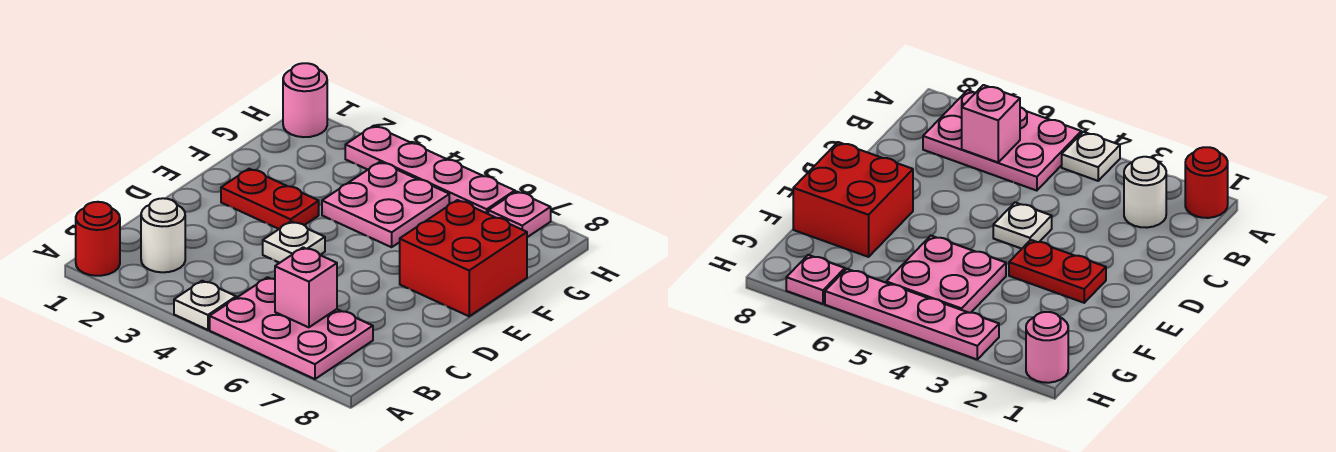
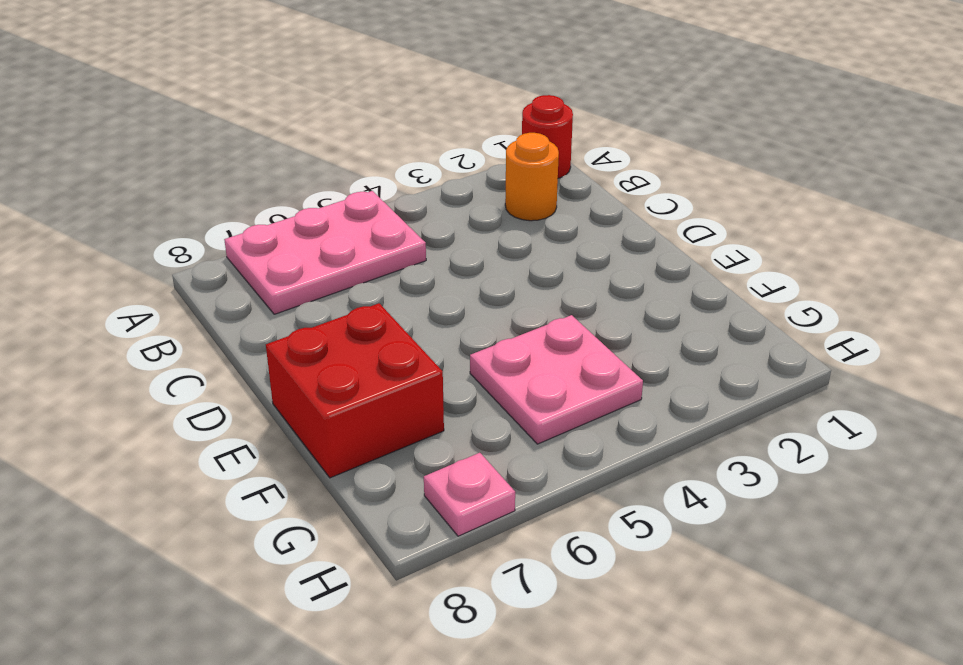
orange 1x1 round brick [505,133,559,221] -> white 1x1 round brick [141,198,185,272]
none -> white 1x1 plate [174,281,236,330]
none -> white 1x1 plate [263,221,325,263]
none -> red 1x2 plate [221,169,319,229]

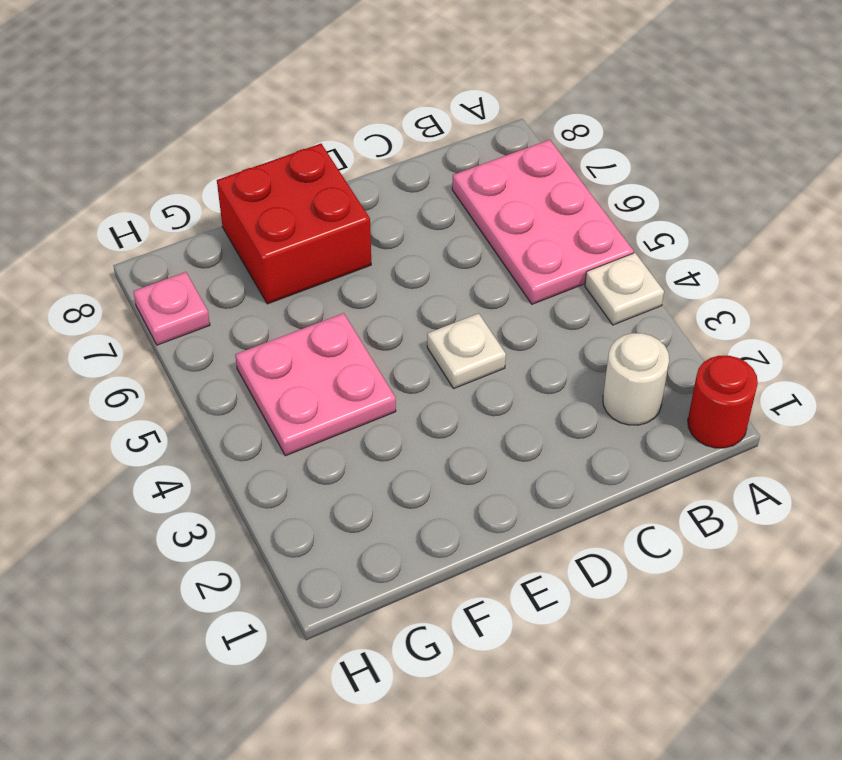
none -> red 1x2 plate [221,169,319,229]
none -> pink 1x1 round brick [283,63,327,137]
none -> pink 1x4 plate [345,126,515,214]

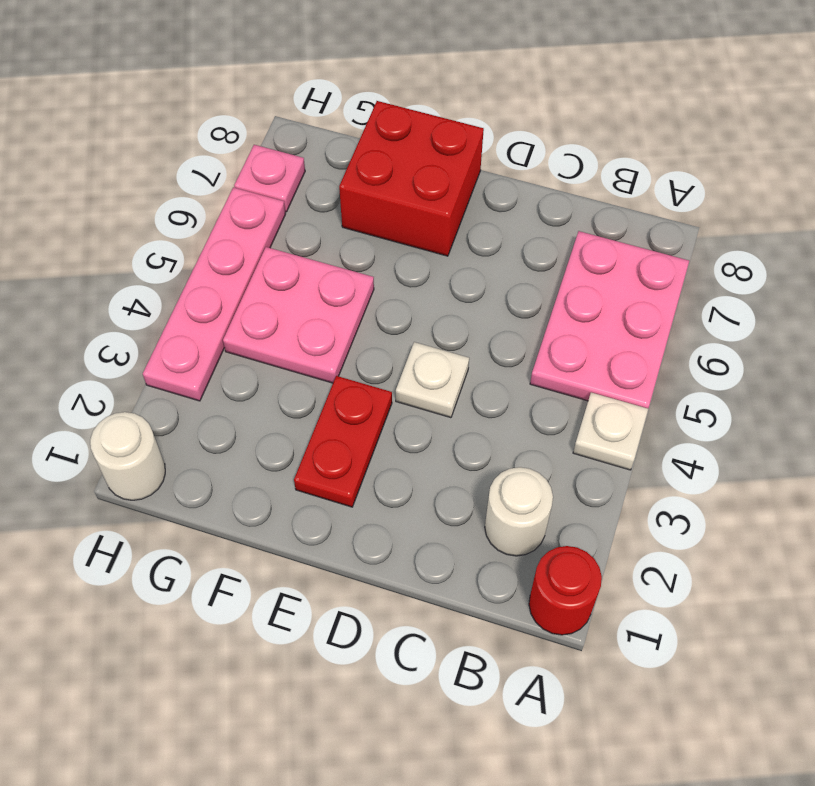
white 1x1 round brick [90,412,165,500] -> pink 1x1 round brick [283,63,327,137]
none -> pink 1x1 brick [275,247,337,327]

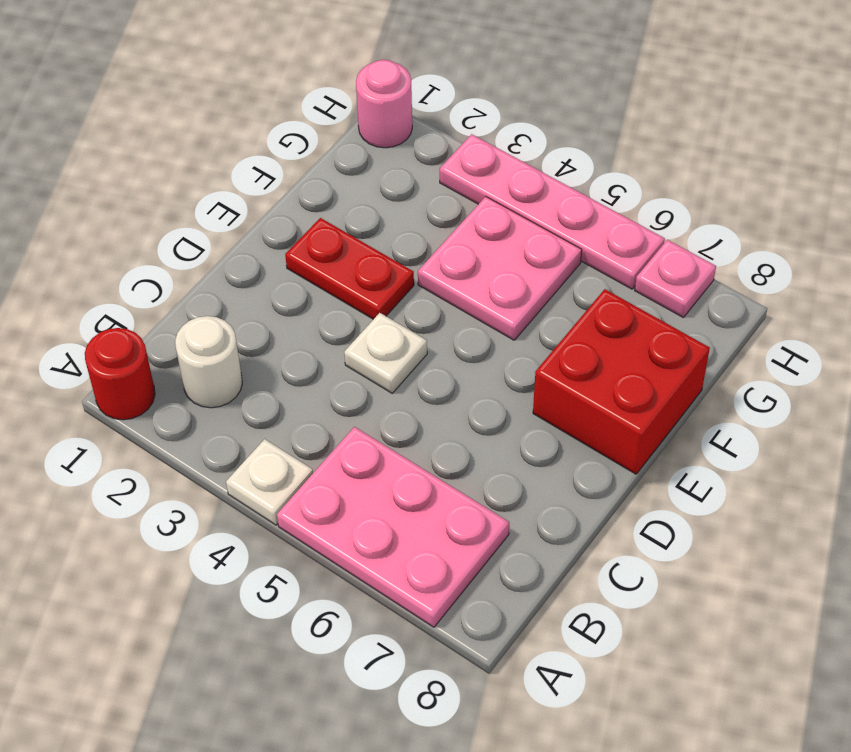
none -> pink 1x1 brick [275,247,337,327]

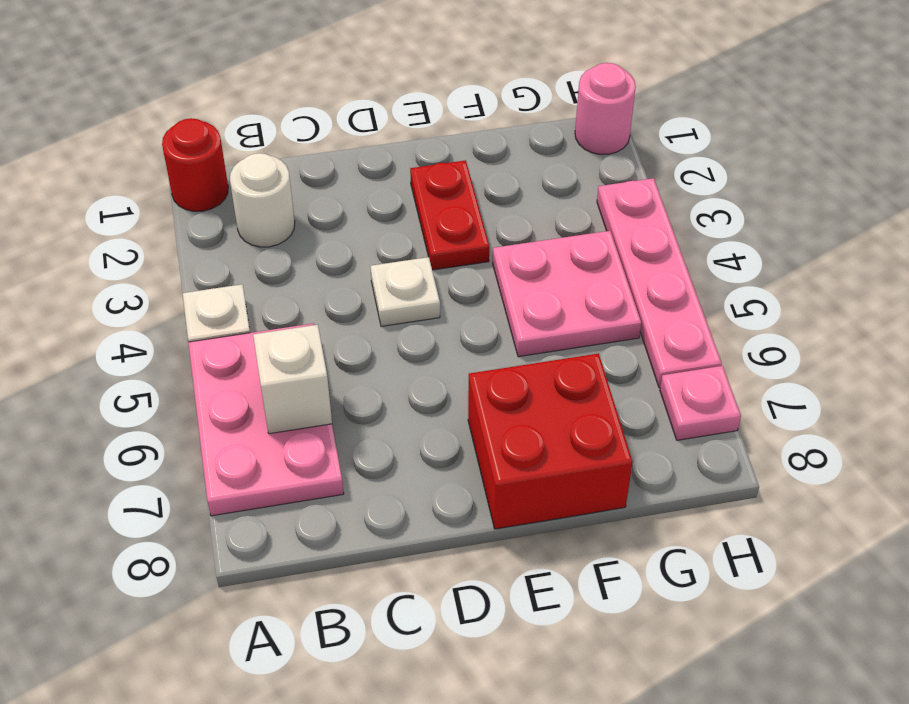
white 1x1 brick [253,325,332,434] -> pink 1x1 brick [275,247,337,327]

